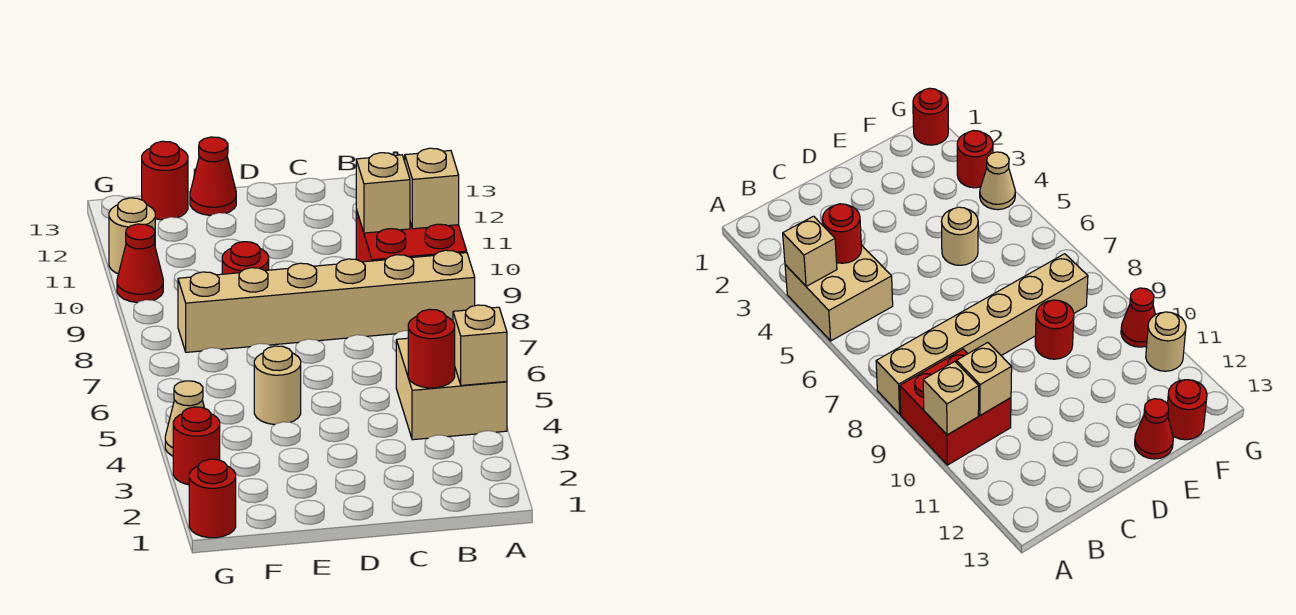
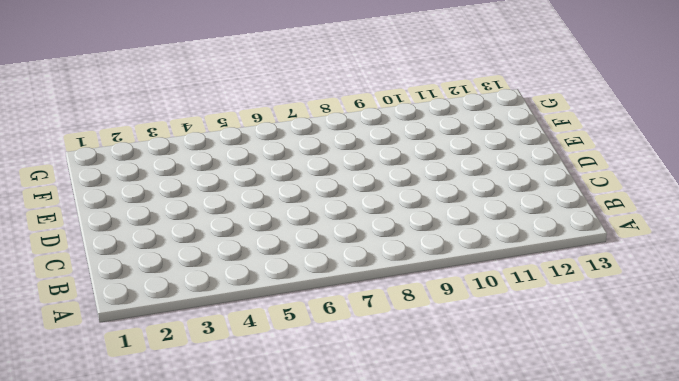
none -> tan 2x2 brick [396,338,507,440]
none -> tan 1x6 brick [178,250,475,352]
none -> red 2x2 brick [356,210,467,262]

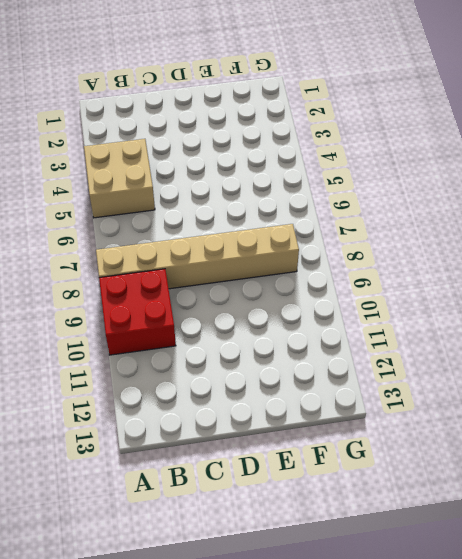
none -> tan 1x1 round brick [254,346,301,425]
none -> red 1x1 round brick [222,242,269,274]
none -> red 1x1 cone [190,137,236,215]

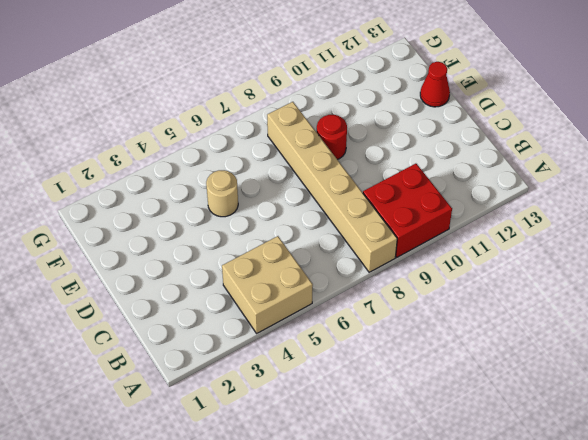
none -> red 1x1 round brick [142,141,188,220]
none -> red 1x1 round brick [189,459,236,538]
none -> red 1x1 round brick [173,407,220,485]

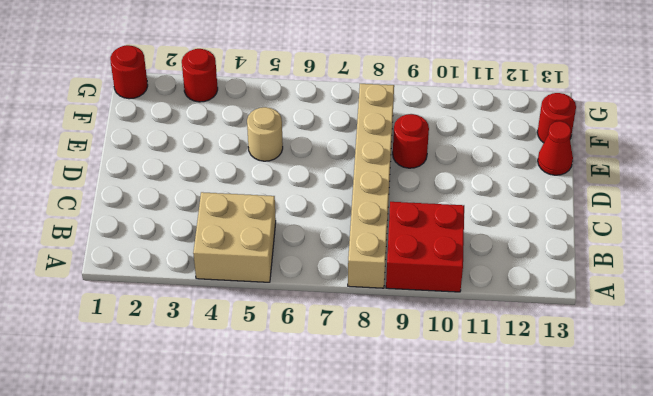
none -> tan 1x1 cone [165,381,204,456]
none -> red 1x1 cone [117,224,163,303]
none -> tan 1x1 round brick [109,198,155,274]

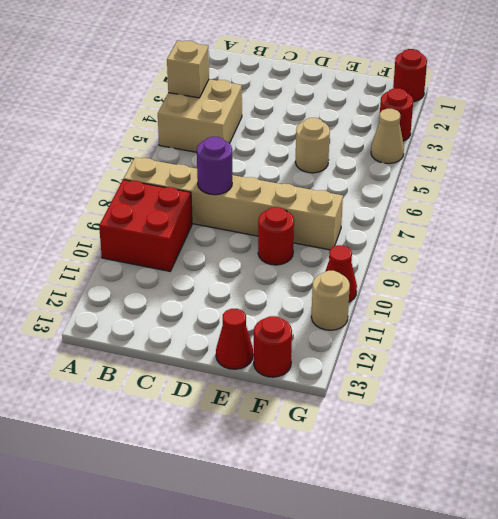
purple 1x1 round brick [197,137,232,195] -> none
none -> tan 1x1 brick [405,148,459,229]
none -> red 1x1 round brick [408,309,455,388]
none -> tan 1x1 brick [356,153,410,233]

